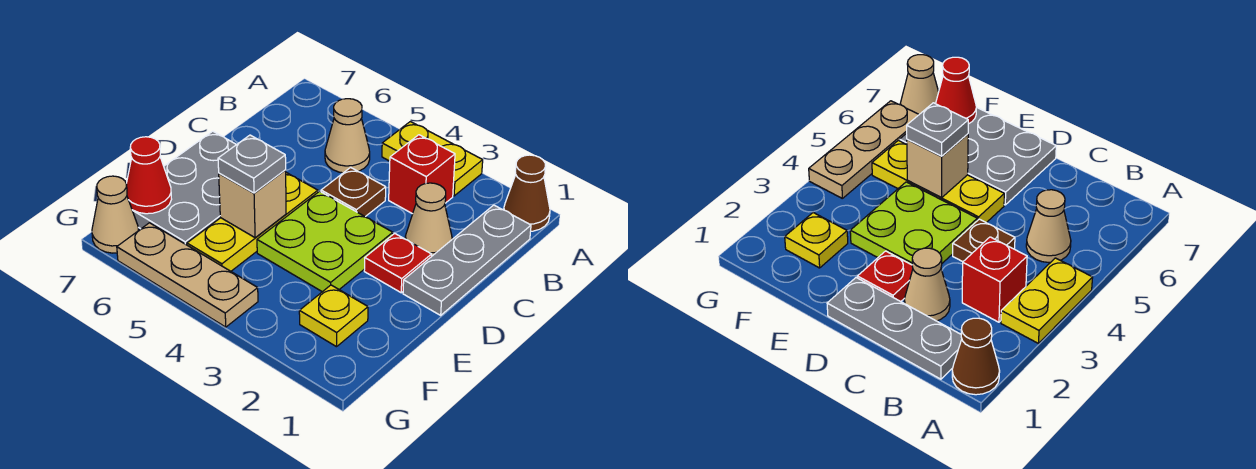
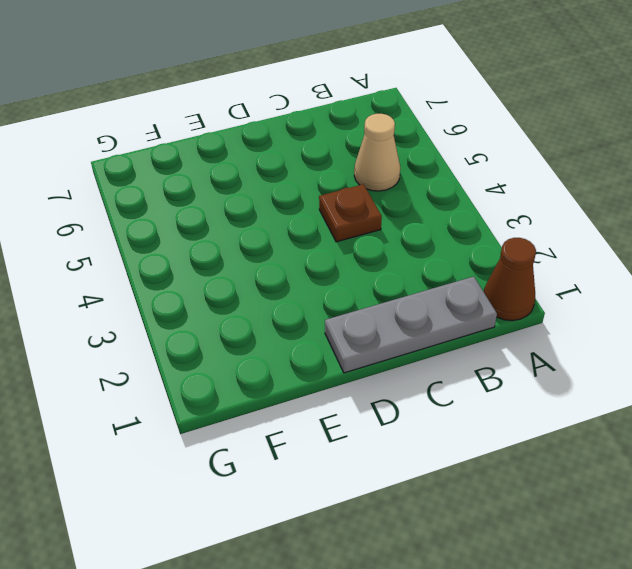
none -> yellow 1x2 plate [382,122,483,196]
none -> red 1x1 brick [389,135,455,214]
none -> tan 1x1 cone [405,183,452,257]

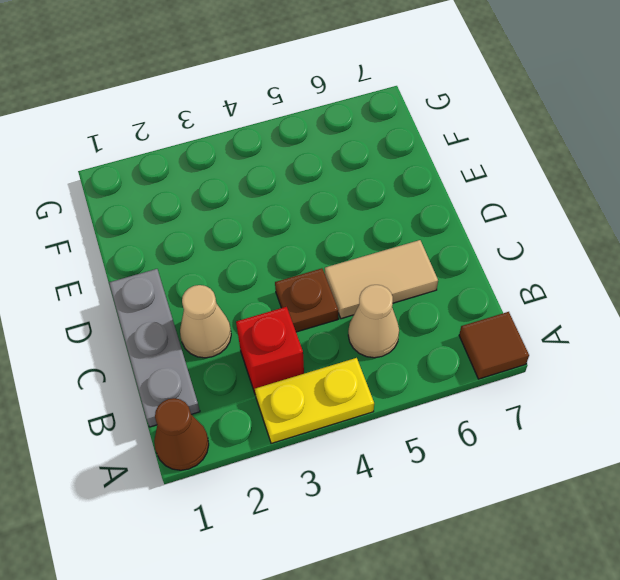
brown 1x1 tile [459,312,529,379] -> none
tan 1x2 tile [325,240,438,319] -> none
none -> red 1x1 plate [364,233,432,293]
none -> lime 2x2 plate [257,191,393,292]
none -> yellow 1x3 plate [187,173,318,271]

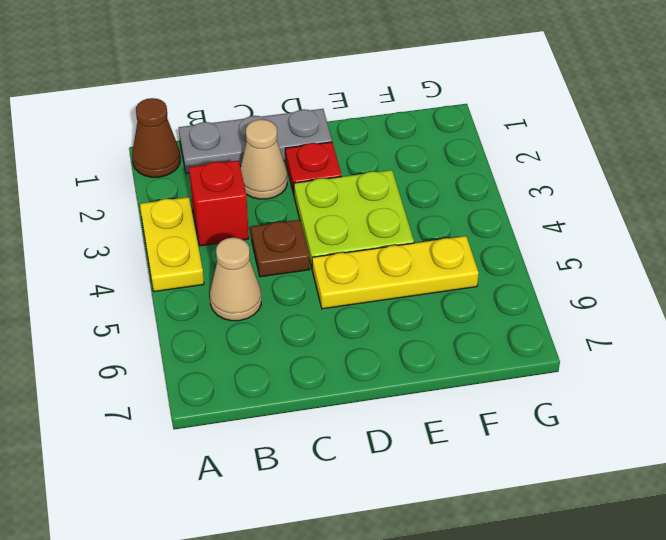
none -> grey 2x3 plate [132,131,237,245]
none -> yellow 1x1 plate [299,285,368,347]
none -> tan 1x3 plate [117,223,258,327]

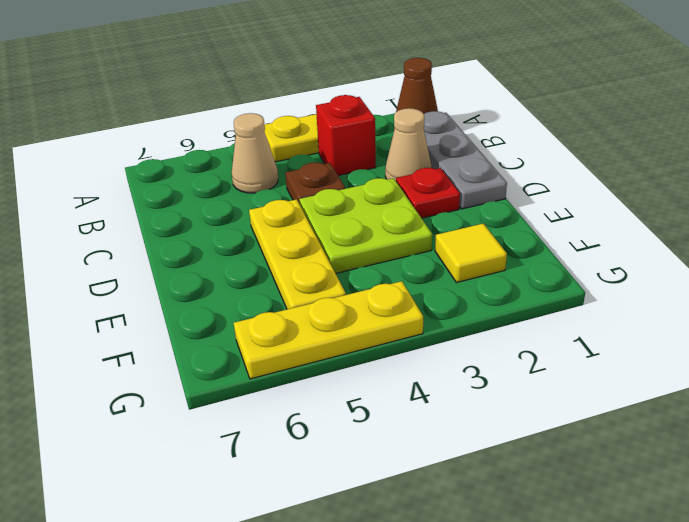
yellow 1x1 tile [435,224,507,283] -> yellow 1x1 plate [299,285,368,347]
yellow 1x3 plate [234,281,423,379] -> tan 1x3 plate [117,223,258,327]
none -> grey 2x3 plate [132,131,237,245]
none -> tan 1x1 cone [92,176,138,253]
none -> tan 1x1 brick [219,170,286,238]

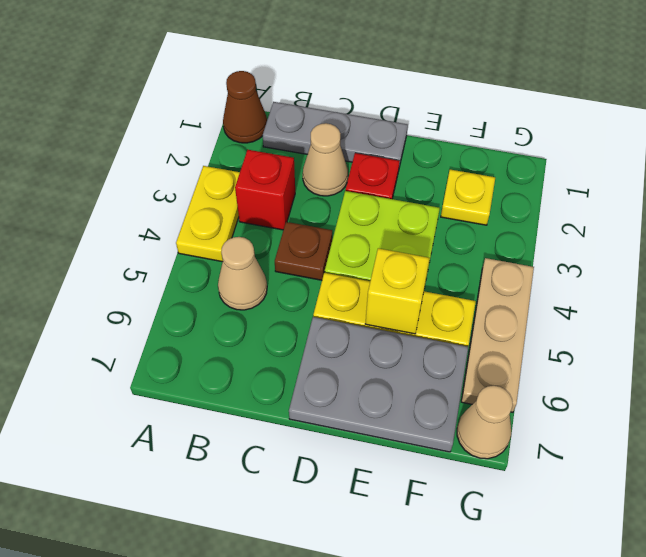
yellow 1x1 brick [365,248,430,334] -> tan 1x1 brick [219,170,286,238]
none -> red 1x1 cone [126,137,172,214]
none -> grey 1x1 plate [218,135,286,193]

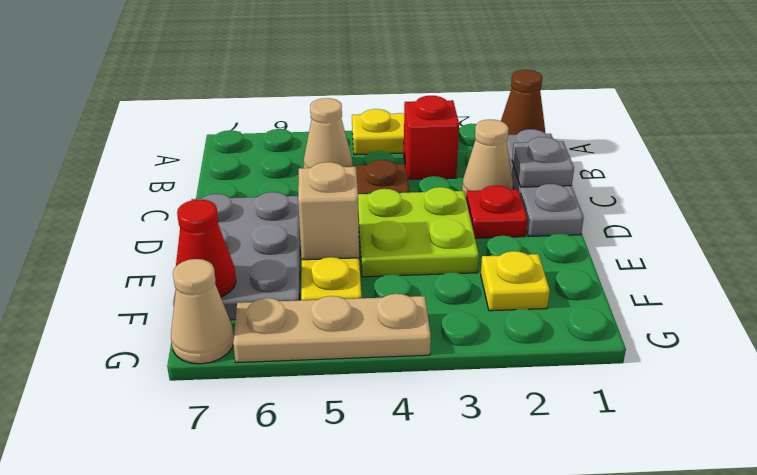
grey 1x1 plate [512,137,574,187] -> grey 1x1 plate moved to [218,135,286,193]

